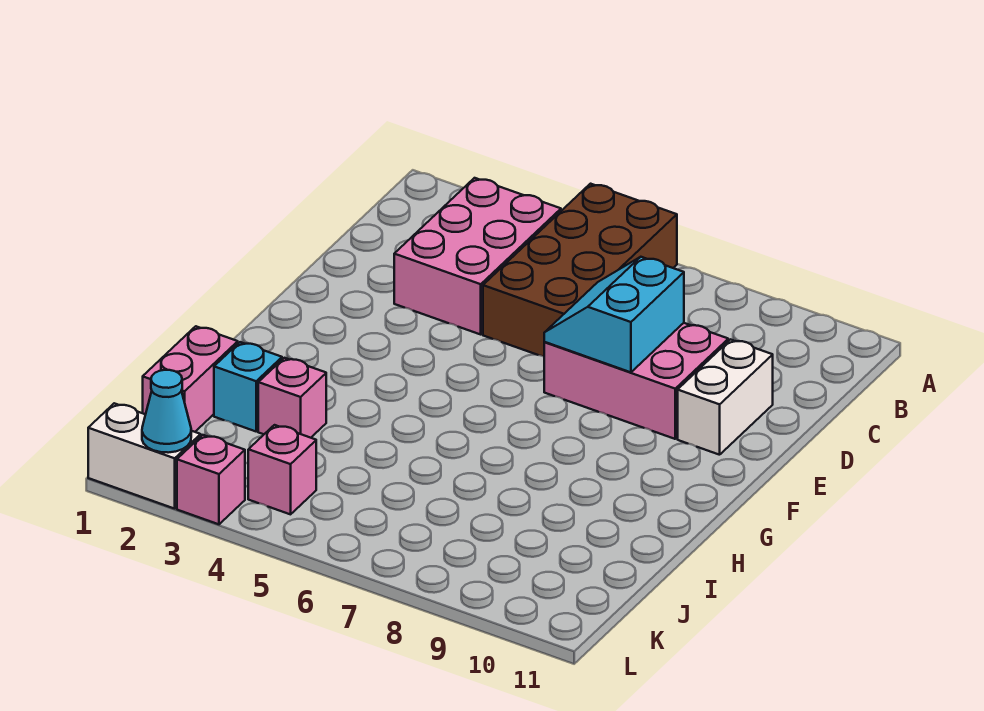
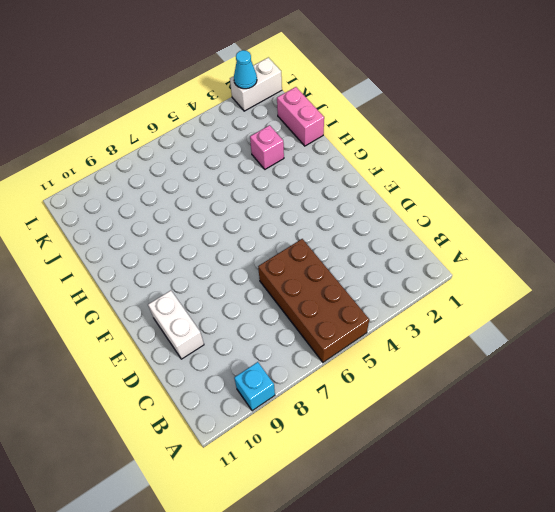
cyan 1x1 brick [234,362,275,411] -> cyan 1x1 brick moved to [214,342,282,431]
none -> pink 2x3 brick [394,178,561,334]
none -> pink 2x3 brick [544,323,728,439]
none -> pink 1x1 brick [248,425,316,514]

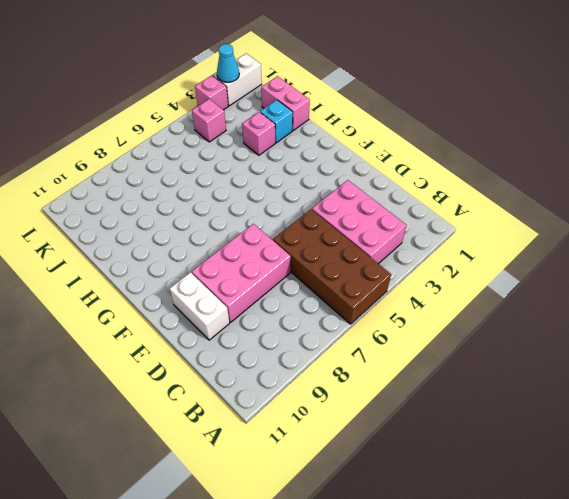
none -> cyan 2x2 slope [544,257,684,372]

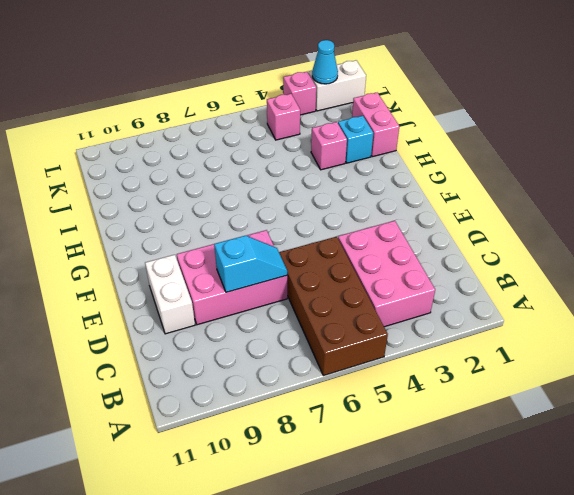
cyan 1x2 slope [214,236,287,292] -> cyan 2x2 slope [544,257,684,372]

